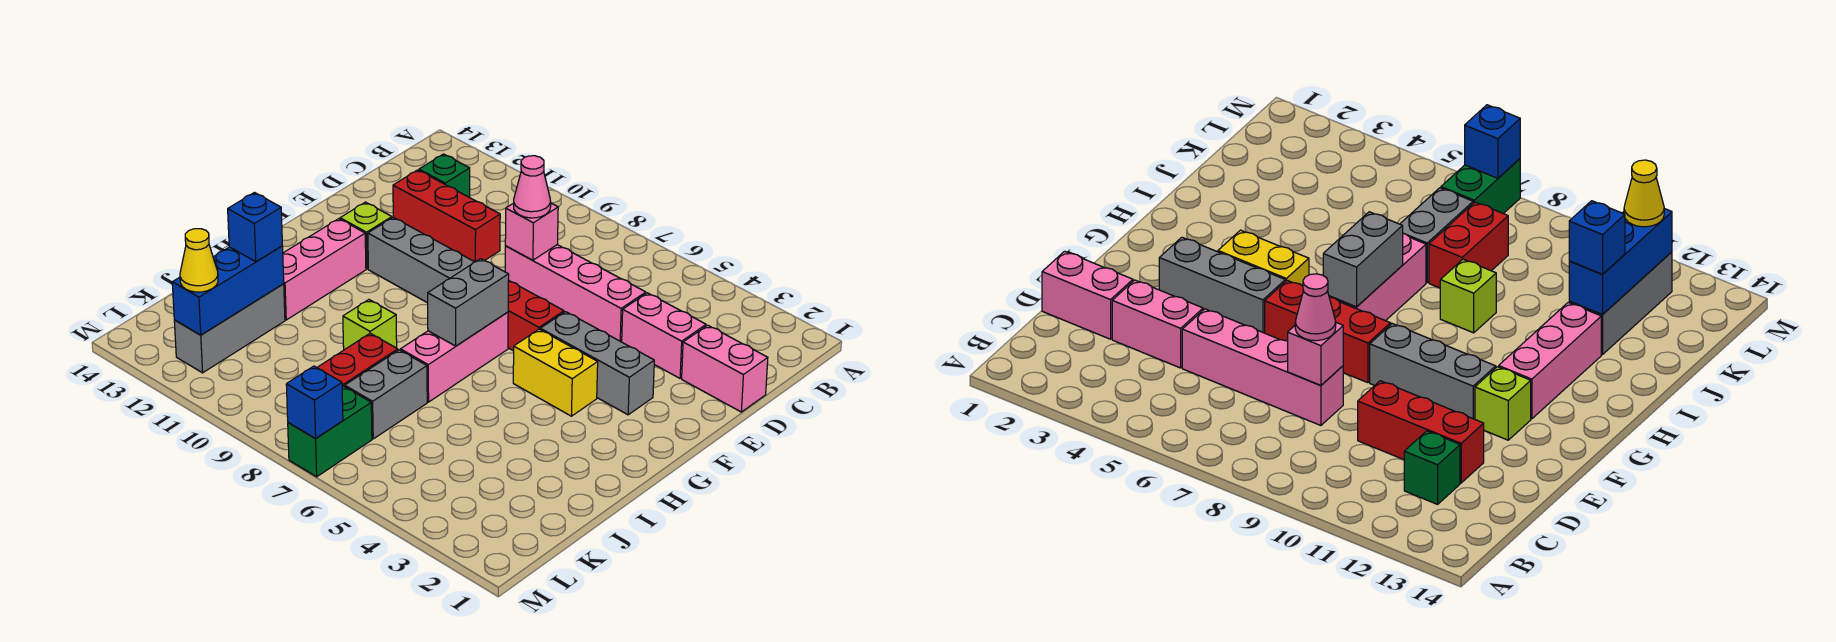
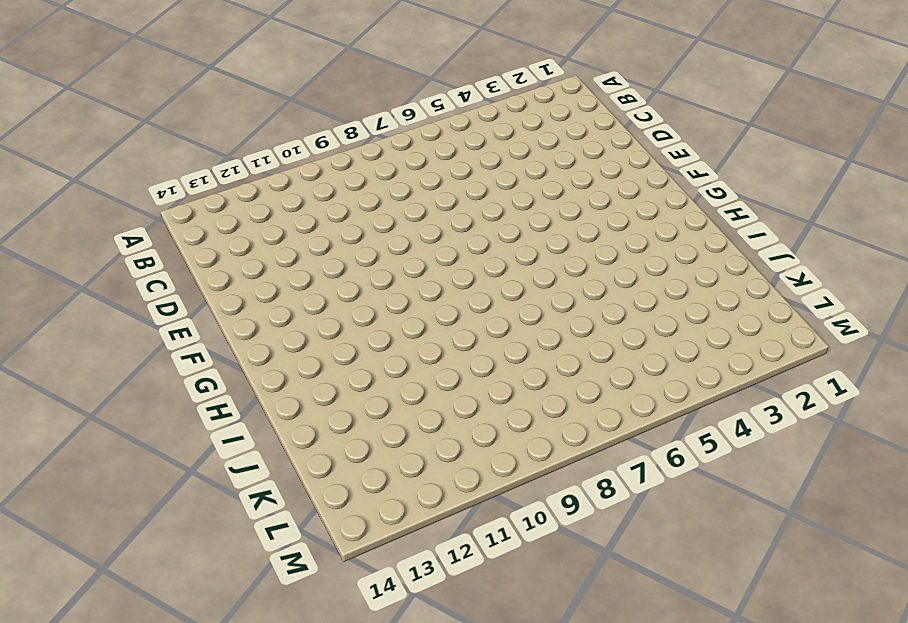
none -> green 1x1 brick [419,154,470,197]
none -> pink 1x2 brick [682,325,768,412]
none -> pink 1x2 brick [622,293,706,378]

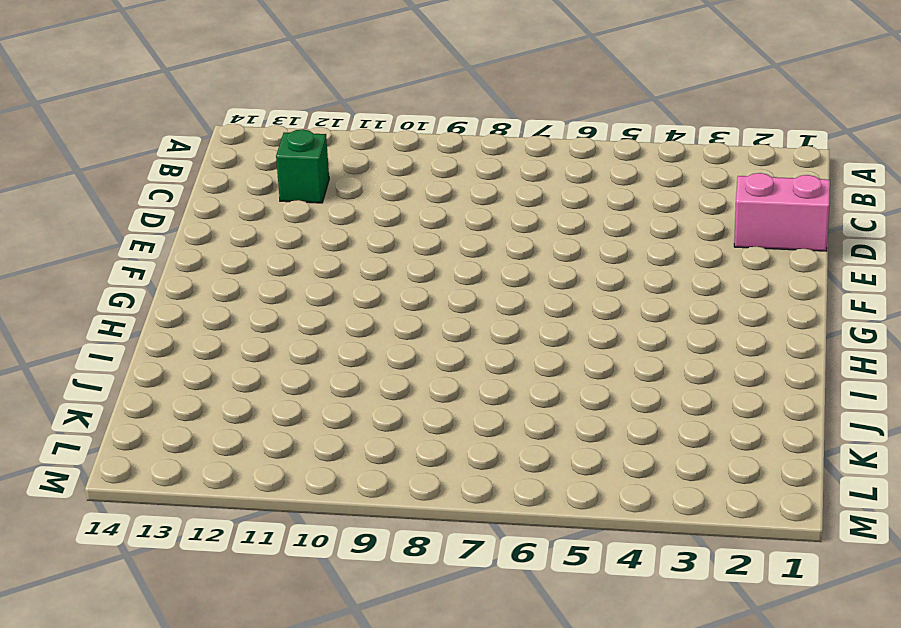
none -> pink 1x2 brick [622,293,706,378]
none -> pink 1x4 brick [505,245,646,342]
none -> red 1x3 brick [393,170,500,262]

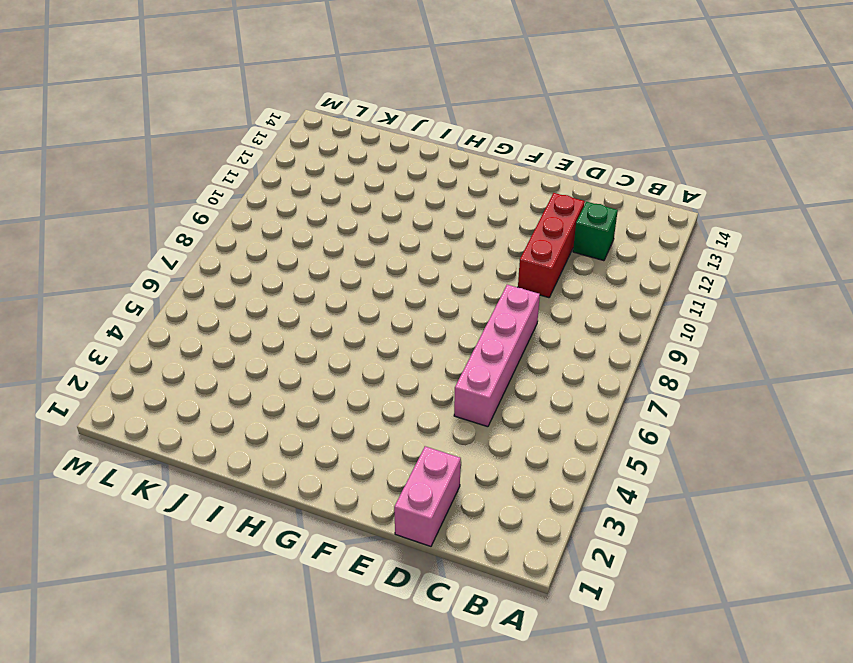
none -> pink 1x2 brick [622,293,706,378]
none -> grey 1x3 brick [540,312,654,415]
none -> red 1x3 brick [508,280,564,351]

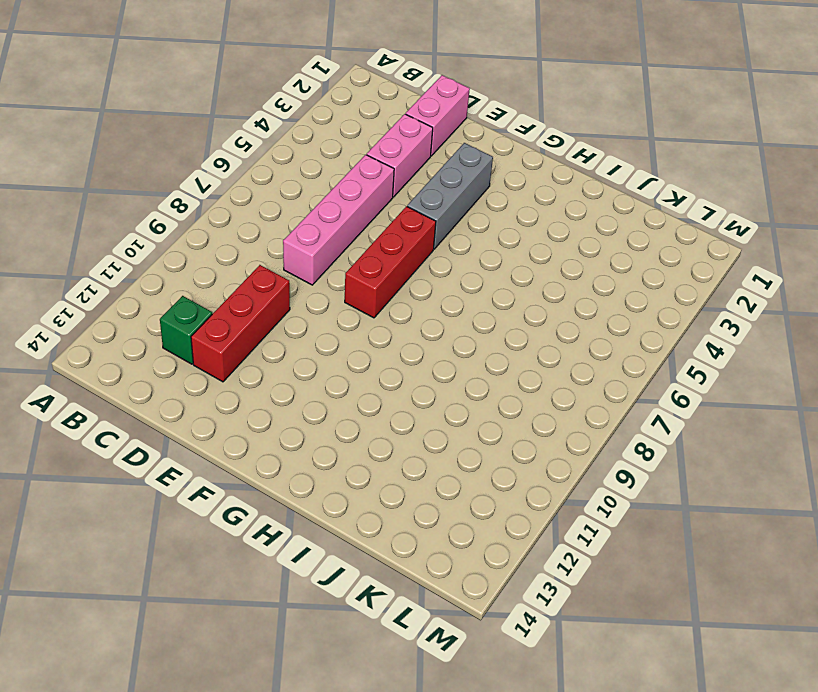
none -> grey 1x3 brick [368,217,474,303]
none -> lime 1x1 brick [340,202,392,269]
none -> yellow 1x2 brick [513,329,598,416]

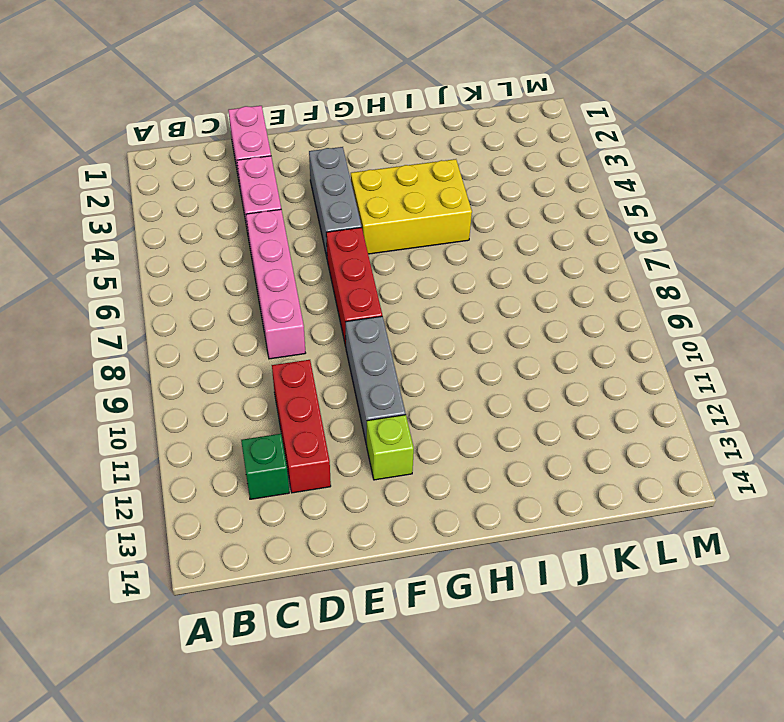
yellow 2x3 brick [351,159,472,254] -> yellow 1x2 brick [513,329,598,416]
none -> pink 1x3 brick [400,312,508,402]
none -> pink 1x3 brick [283,219,366,320]
none -> lime 1x1 brick [343,300,397,350]

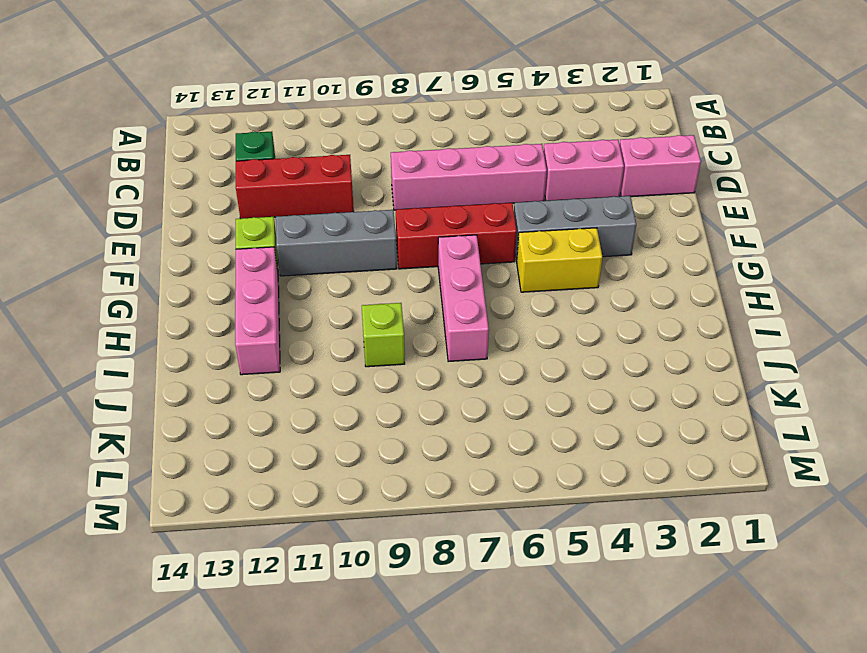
none -> grey 1x2 brick [345,350,427,439]
none -> red 1x2 brick [317,333,398,387]
none -> grey 1x3 brick [174,284,285,373]

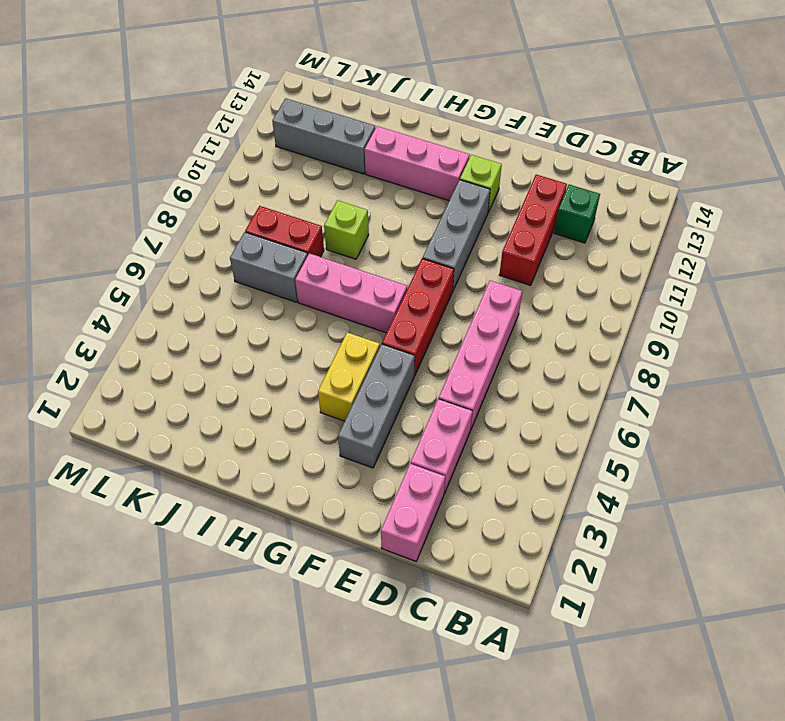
none -> green 1x2 brick [288,386,372,477]
none -> pink 1x1 brick [505,203,558,260]
none -> grey 1x2 brick [428,259,509,346]

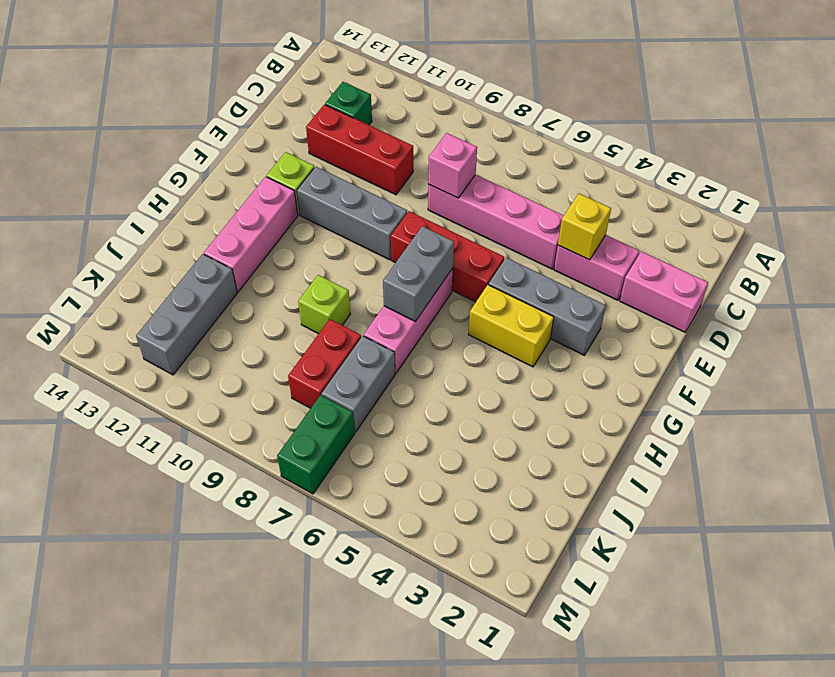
yellow 1x1 brick [558,194,611,260] -> none
none -> blue 1x3 brick [172,246,284,335]
none -> blue 1x1 brick [286,366,343,439]
none -> pink 1x1 cone [514,156,551,218]

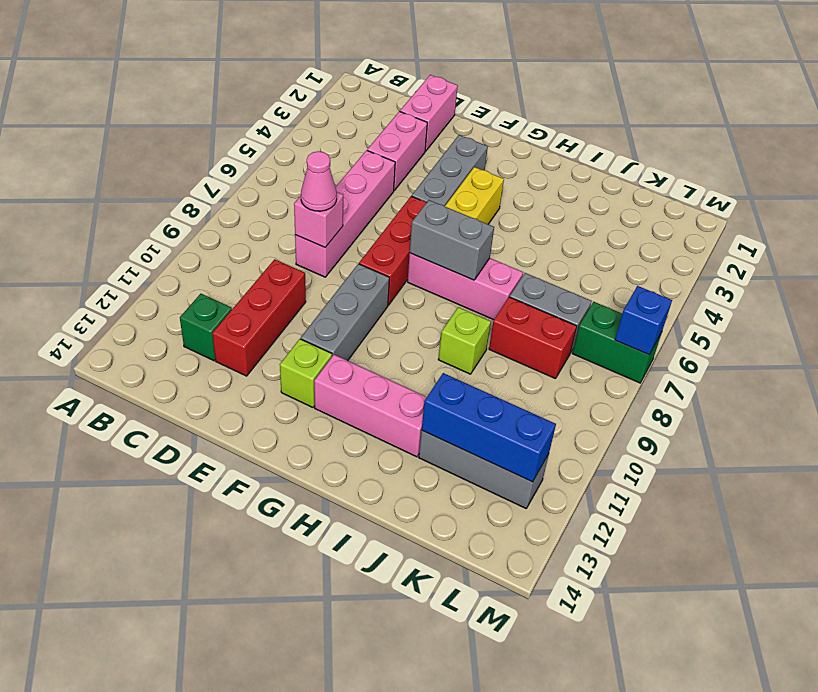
none -> blue 1x1 brick [228,193,282,262]
none -> yellow 1x1 cone [180,229,218,292]

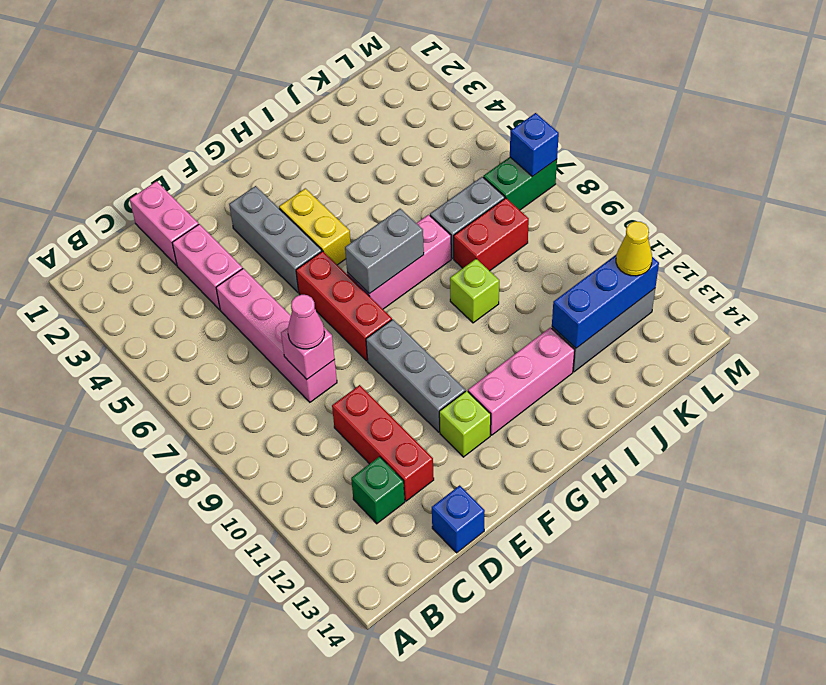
blue 1x1 brick [432,485,485,553] -> blue 1x1 brick moved to [228,193,282,262]

